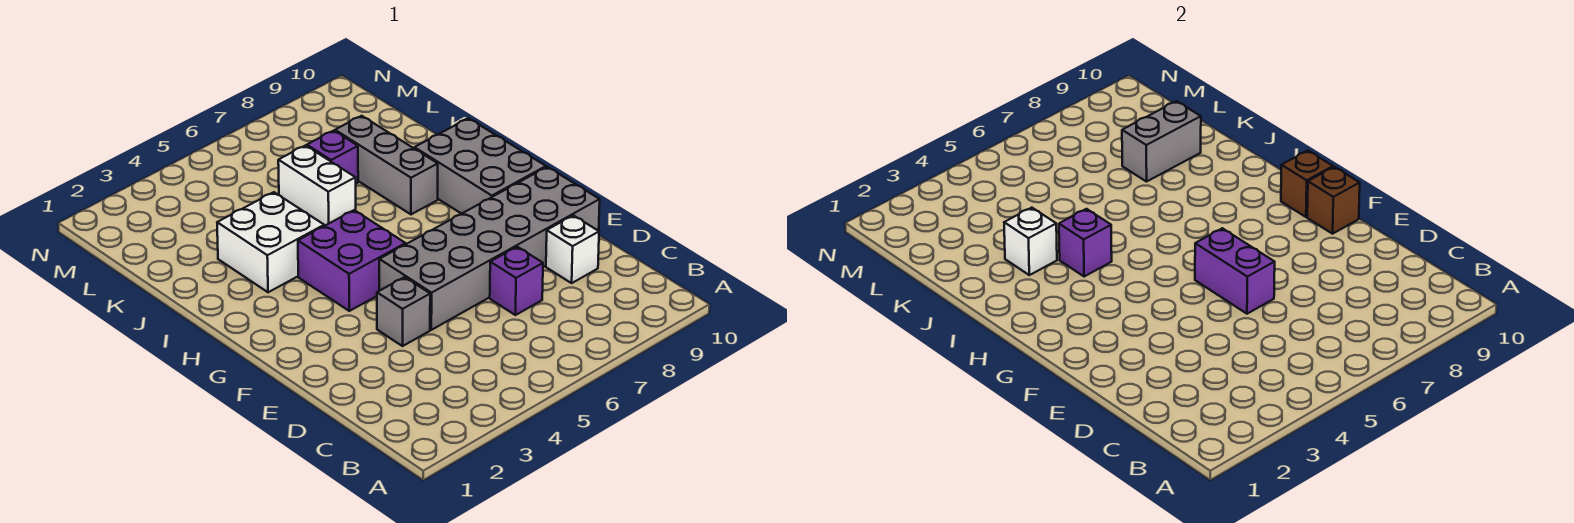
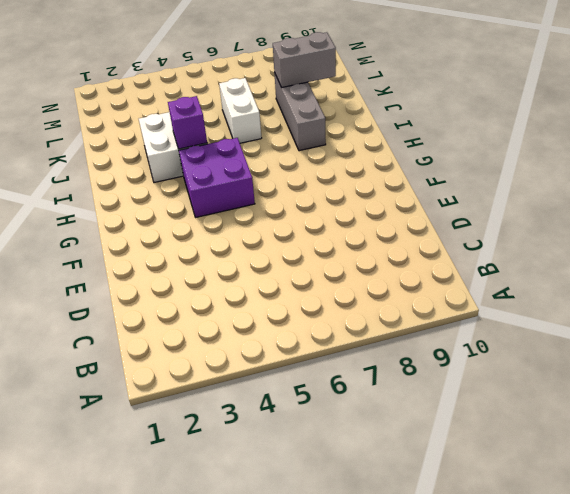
none -> purple 1x1 brick [490,247,543,315]
none -> white 1x1 brick [546,215,599,283]
none -> grey 1x1 brick [377,277,430,346]

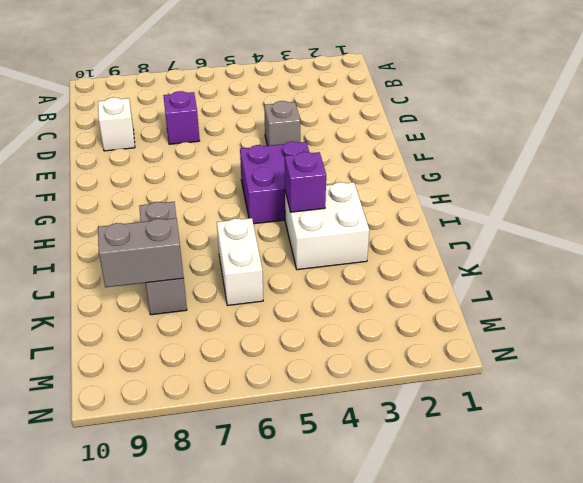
none -> grey 2x6 brick [379,167,600,330]
none -> grey 2x3 brick [414,118,546,214]
none -> purple 1x1 brick [307,131,358,183]

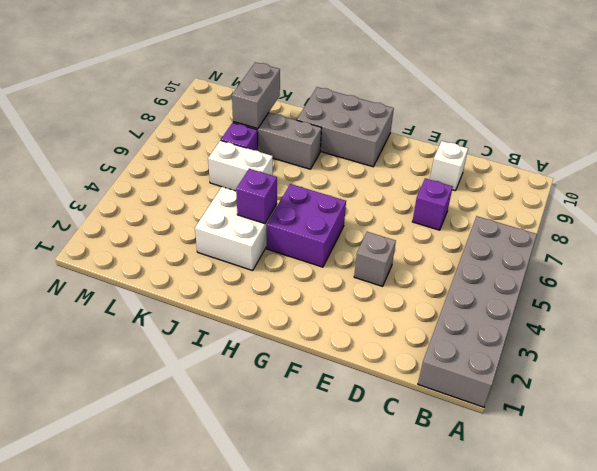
grey 2x6 brick [418,216,537,407] -> grey 2x6 brick moved to [379,167,600,330]
none -> purple 1x2 brick [1195,228,1275,314]
none -> brown 1x1 brick [1307,167,1360,234]
none -> brown 1x1 brick [1281,151,1333,217]

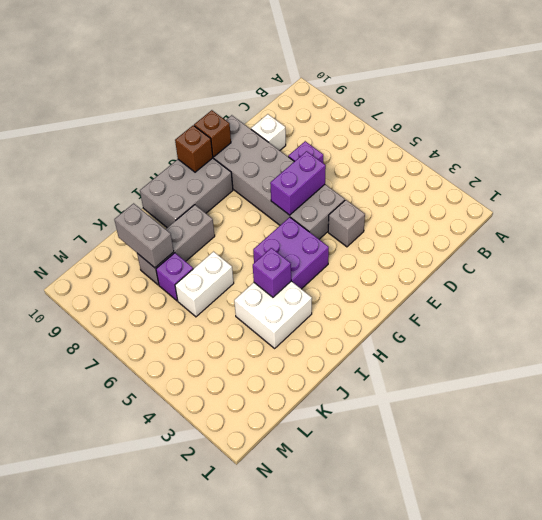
none -> white 1x1 brick [1004,208,1057,275]

